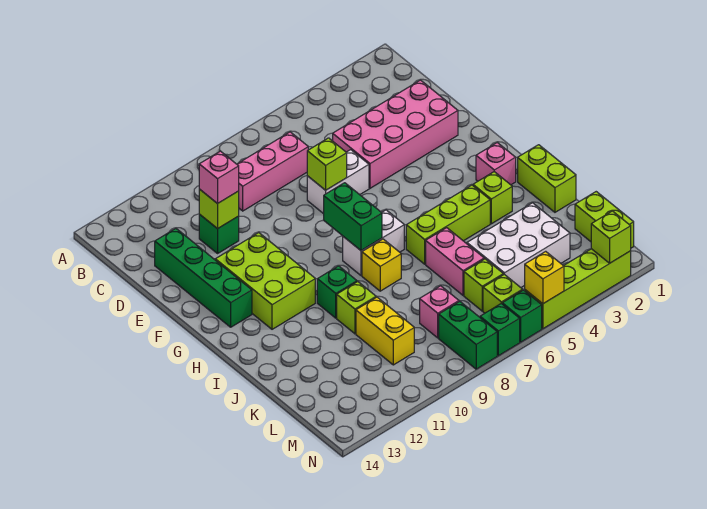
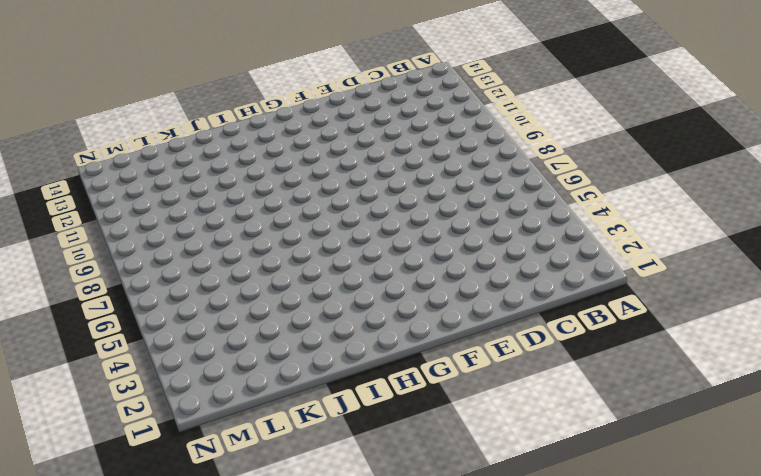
none -> pink 1x3 brick [237,132,308,211]
none -> pink 2x4 brick [333,80,458,188]
none -> green 1x1 brick [199,214,239,253]
none -> green 1x4 brick [155,229,252,327]

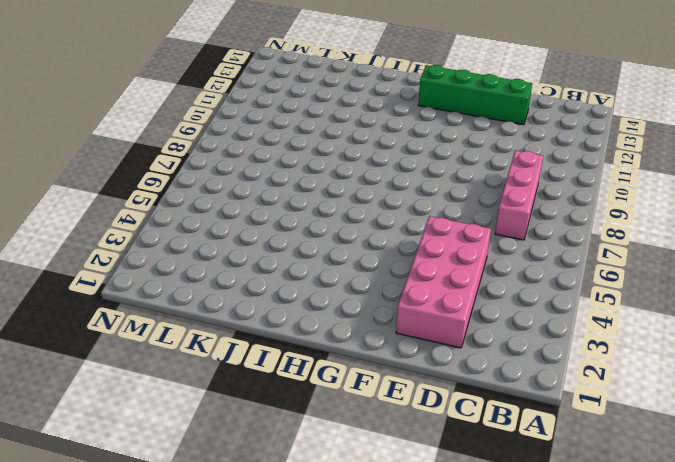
none -> green 1x1 brick [199,214,239,253]
none -> white 1x2 brick [307,150,369,214]
none -> lime 2x3 brick [215,233,315,329]
none -> pink 1x1 brick [476,143,516,185]

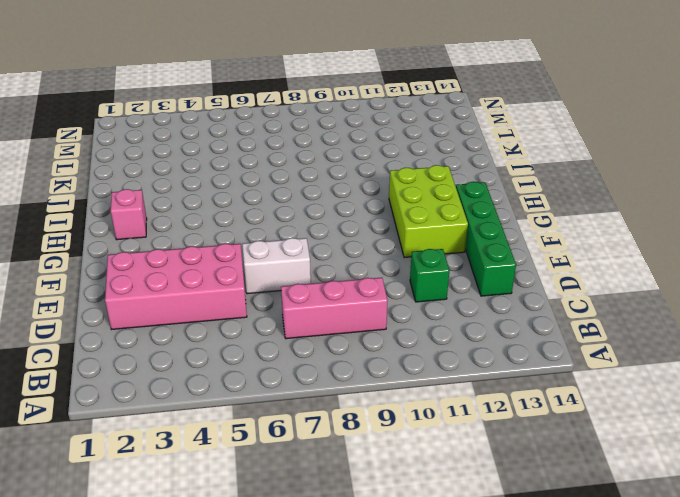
none -> white 1x2 brick [343,210,404,275]
none -> lime 1x2 brick [518,145,576,212]
none -> lime 1x1 brick [473,172,512,224]
none -> lime 1x3 brick [406,185,490,264]

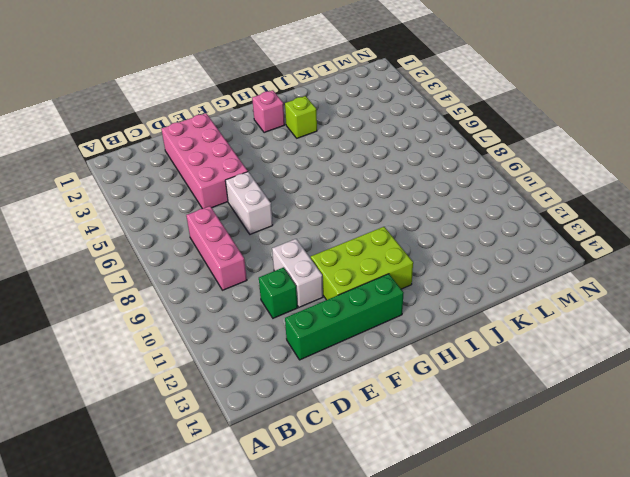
white 1x2 brick [272,239,323,307] -> white 1x2 brick moved to [343,210,404,275]
none -> lime 1x2 brick [518,145,576,212]
none -> lime 1x3 brick [406,185,490,264]
none -> yellow 1x1 brick [362,239,401,291]
none -> green 1x1 brick [317,266,357,318]

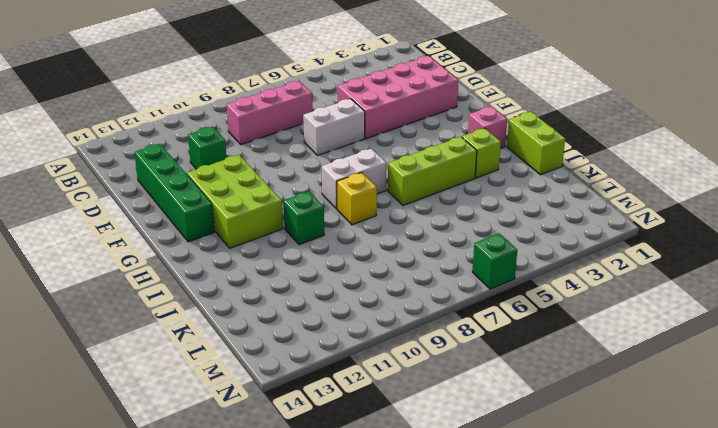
none -> pink 1x2 brick [426,228,484,295]
none -> lime 1x1 brick [337,282,376,334]
none -> white 2x3 brick [467,203,570,287]
none -> yellow 1x2 brick [356,297,414,365]

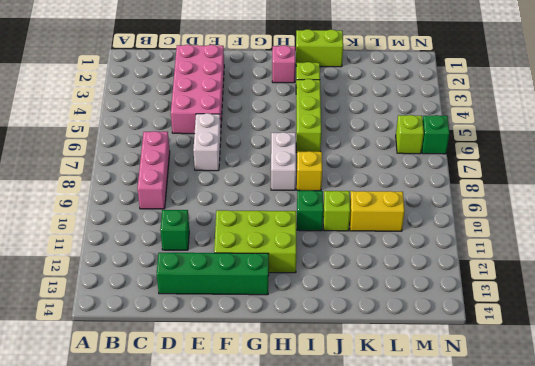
none -> pink 1x2 brick [426,228,484,295]
none -> white 2x3 brick [467,203,570,287]
none -> lime 1x2 brick [575,192,634,248]
none -> lime 1x1 brick [464,259,503,311]

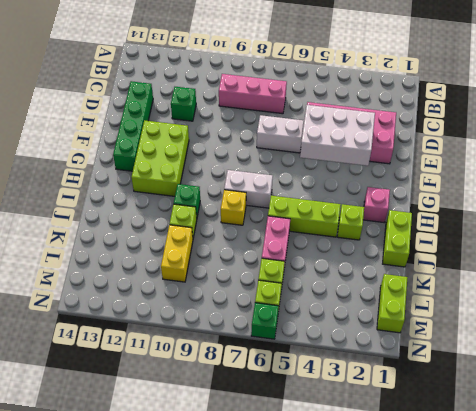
white 2x3 brick [300,105,375,166] -> white 2x3 brick moved to [467,203,570,287]
none -> pink 1x1 brick [420,286,459,338]
none -> green 1x2 brick [439,301,497,369]
none -> lime 1x4 brick [525,249,631,329]
none -> green 1x1 brick [480,304,520,356]

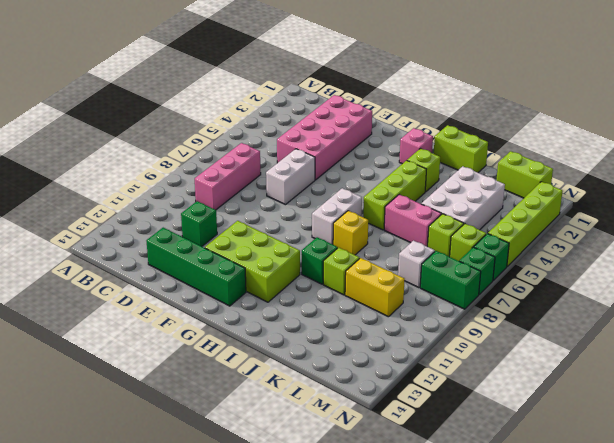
white 1x1 brick [398,241,435,288] -> pink 1x1 brick [420,286,459,338]
none -> lime 1x1 brick [199,189,239,229]
none -> lime 1x1 brick [307,138,347,190]
none -> green 1x2 brick [324,183,382,251]
none -> lime 1x1 brick [591,211,631,263]

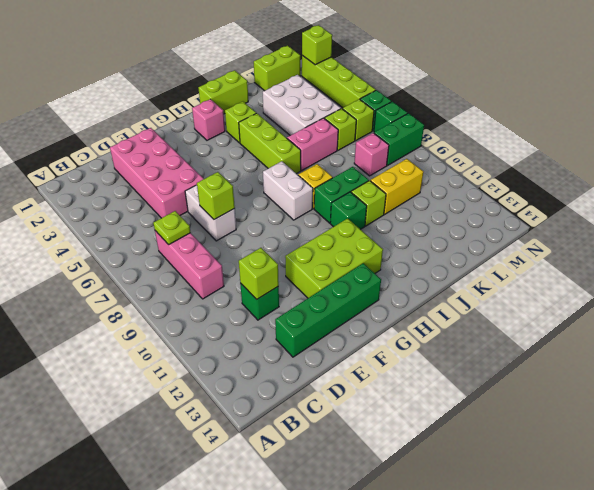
lime 1x1 plate [153,211,190,245] -> none
green 1x2 brick [314,167,369,223] -> green 1x2 brick moved to [324,183,382,251]
none -> yellow 1x1 brick [525,251,564,304]
none -> pink 1x1 brick [199,151,239,204]

